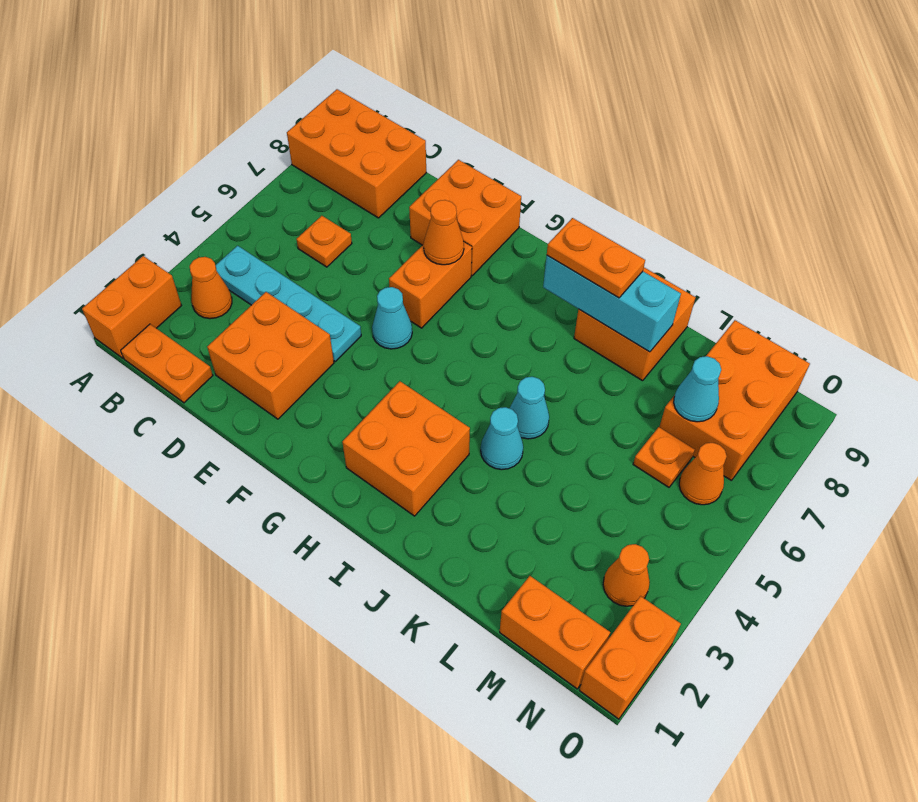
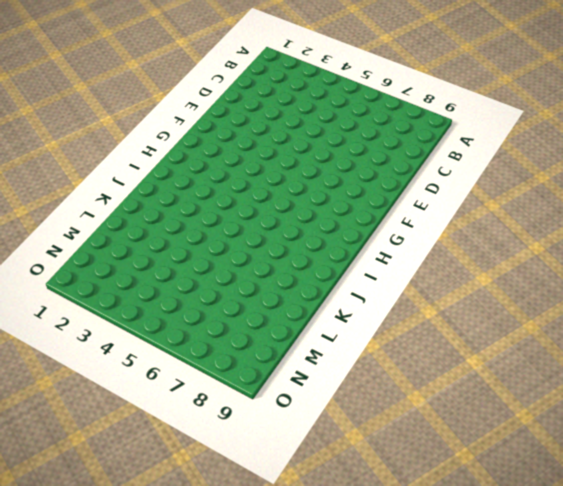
none -> orange 1x2 brick [82,256,181,358]
none -> orange 2x3 brick [287,89,426,218]
none -> orange 1x2 plate [121,324,213,403]

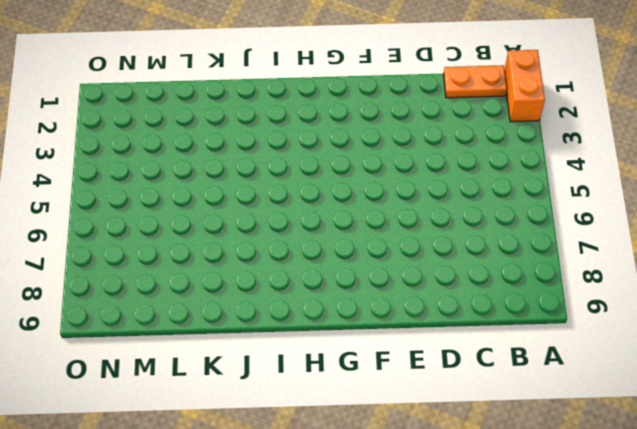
none -> orange 2x3 brick [287,89,426,218]
none -> orange 1x1 cone [190,257,232,319]
none -> cyan 1x4 plate [216,246,361,361]

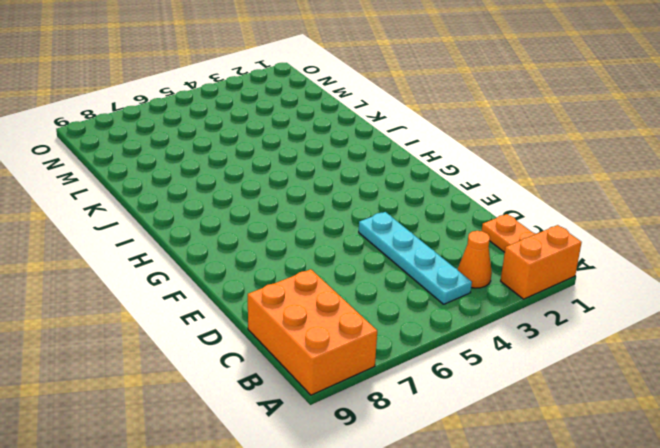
none -> orange 1x1 plate [297,216,352,267]
none -> orange 2x2 brick [207,292,334,419]
none -> orange 2x2 brick [409,160,521,276]

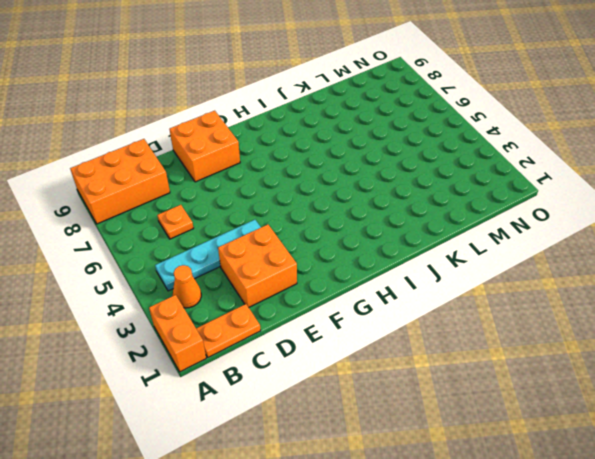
none -> cyan 1x1 cone [372,287,412,349]
none -> orange 1x2 brick [389,242,472,328]
none -> orange 2x2 brick [342,381,470,516]

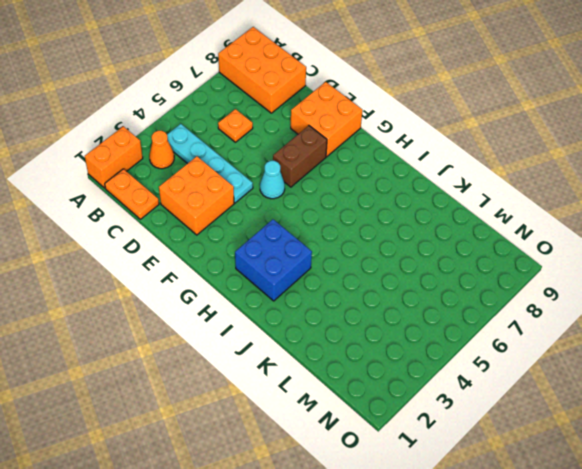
brown 1x2 brick [273,126,327,187] -> orange 1x2 brick [389,242,472,328]
blue 2x2 brick [235,219,312,301] -> orange 2x2 brick [342,381,470,516]
none -> cyan 1x1 cone [481,407,523,470]
none -> cyan 1x1 cone [510,377,549,439]
none -> orange 2x2 brick [574,268,696,381]

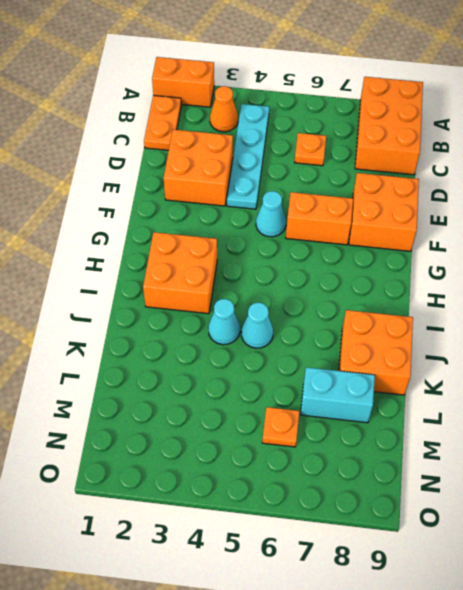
cyan 1x2 brick [301,367,375,423] -> none
none -> orange 1x2 brick [500,576,610,689]
none -> orange 2x3 brick [659,320,810,481]
none -> orange 1x1 cone [603,544,650,606]

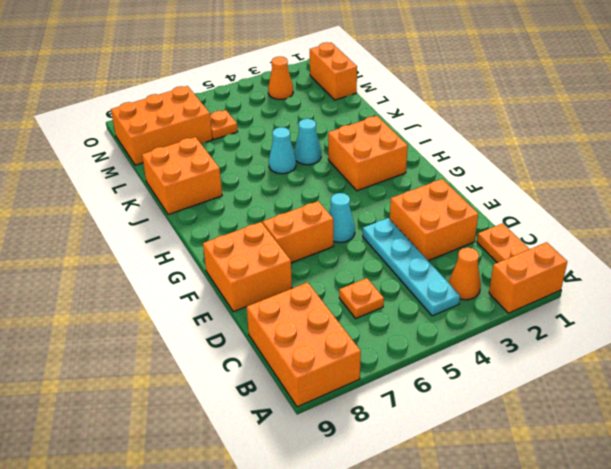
none -> orange 1x1 cone [679,443,727,505]
none -> orange 1x2 brick [579,596,681,719]
none -> orange 1x1 cone [424,200,464,265]

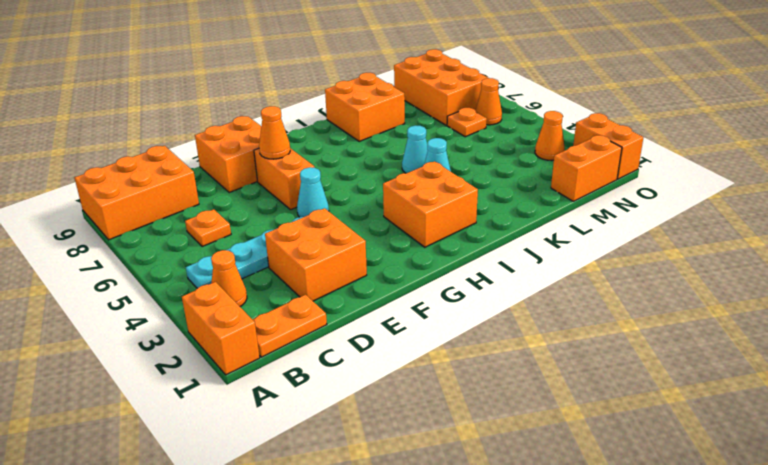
none -> cyan 1x3 brick [543,256,681,352]
none -> cyan 1x1 cone [674,356,721,422]
none -> orange 1x2 plate [547,218,645,298]

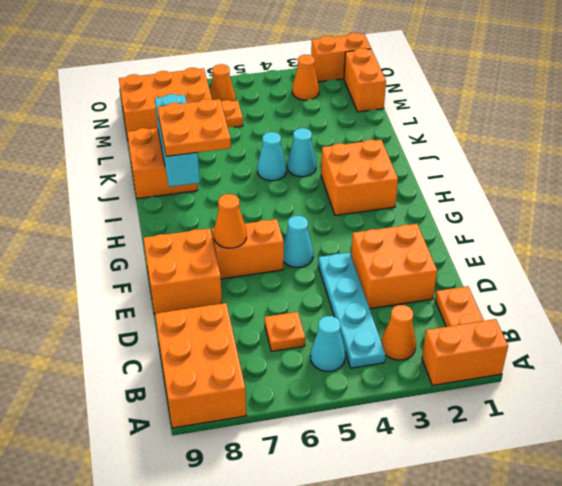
cyan 1x1 cone [310,316,345,371] -> cyan 1x1 cone moved to [674,356,721,422]
orange 2x2 plate [157,99,231,156] -> orange 1x2 plate [547,218,645,298]

